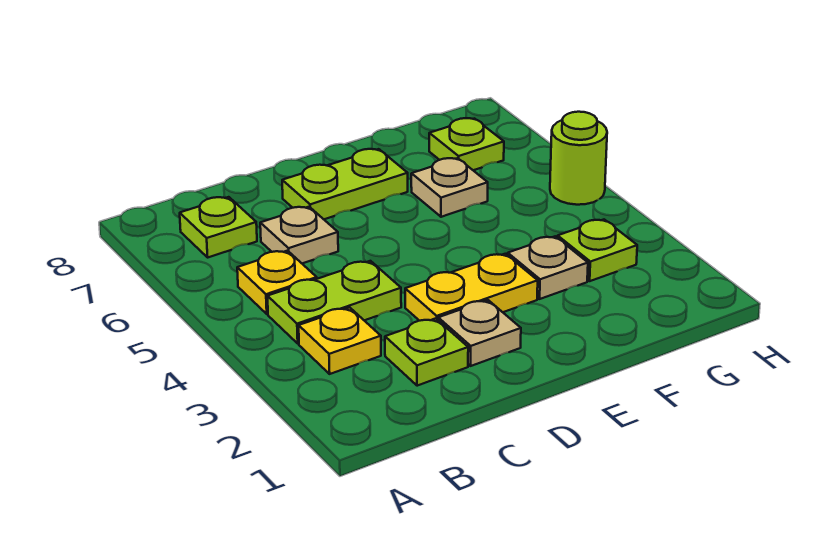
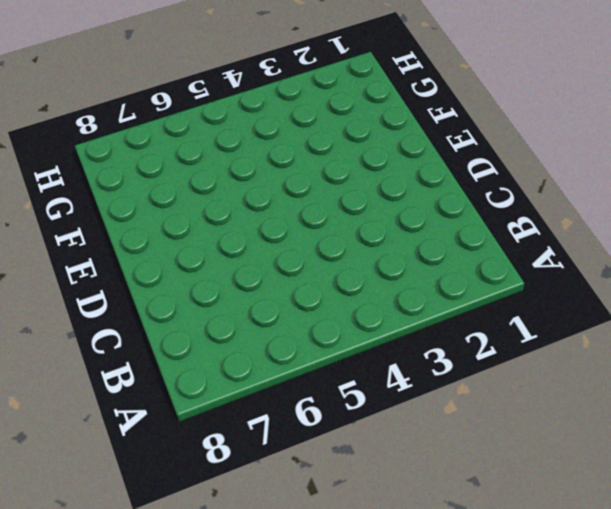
none -> yellow 1x1 plate [299,308,381,374]
none -> lime 1x2 plate [268,261,401,343]
none -> yellow 1x1 plate [237,251,317,314]

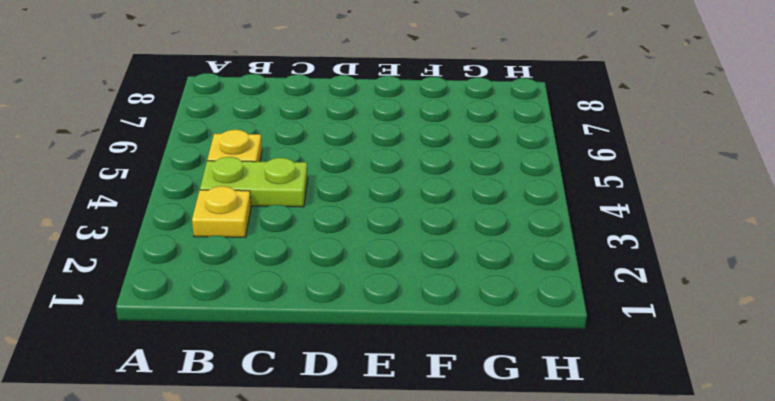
none -> lime 1x1 plate [180,197,257,257]
none -> lime 1x1 plate [385,318,468,386]
none -> tan 1x1 plate [260,207,338,263]

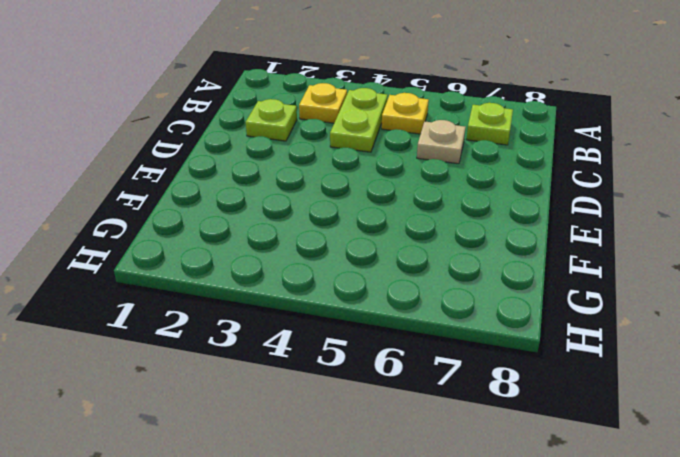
none -> tan 1x1 plate [438,300,521,366]
none -> yellow 1x2 plate [405,254,538,321]
none -> lime 1x2 plate [282,149,408,219]

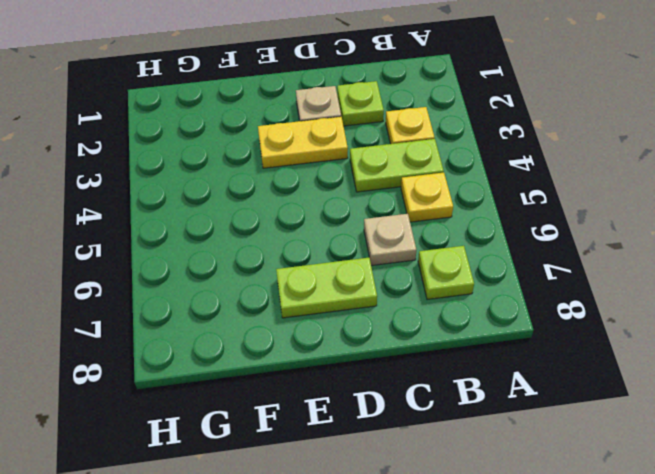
none -> tan 1x1 plate [508,236,588,299]
none -> tan 1x1 plate [411,158,488,217]
none -> lime 1x1 plate [558,220,637,281]

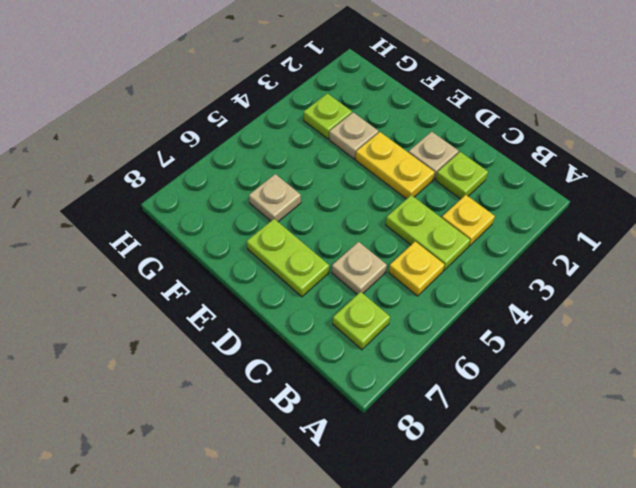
none -> lime 1x1 plate [429,118,504,170]
none -> lime 1x1 round brick [550,112,607,205]

